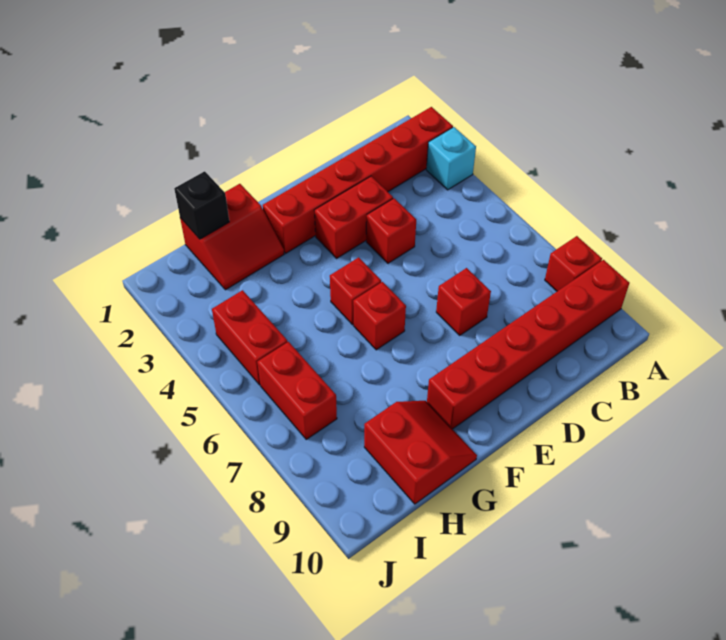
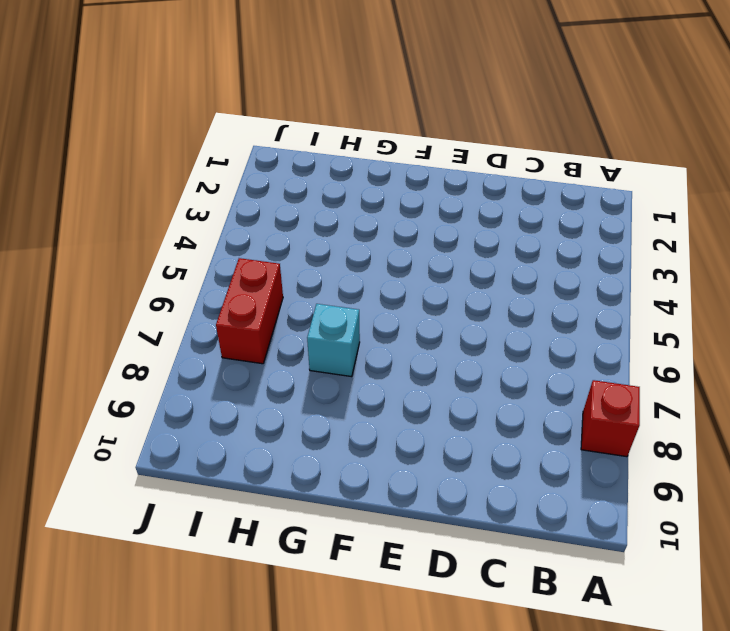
cyan 1x1 brick [307,304,360,377] -> cyan 1x1 brick moved to [426,127,476,190]
none -> red 1x6 brick [263,107,453,253]
none -> red 1x6 brick [427,260,629,429]
none -> red 1x2 brick [314,176,393,258]

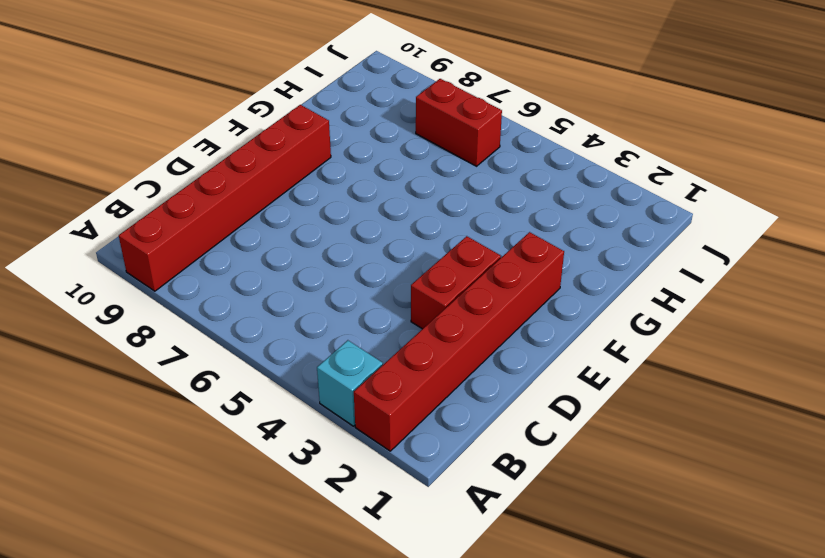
none -> red 1x1 brick [545,236,602,291]
none -> red 1x1 brick [366,198,416,263]
none -> red 1x1 brick [436,268,491,335]

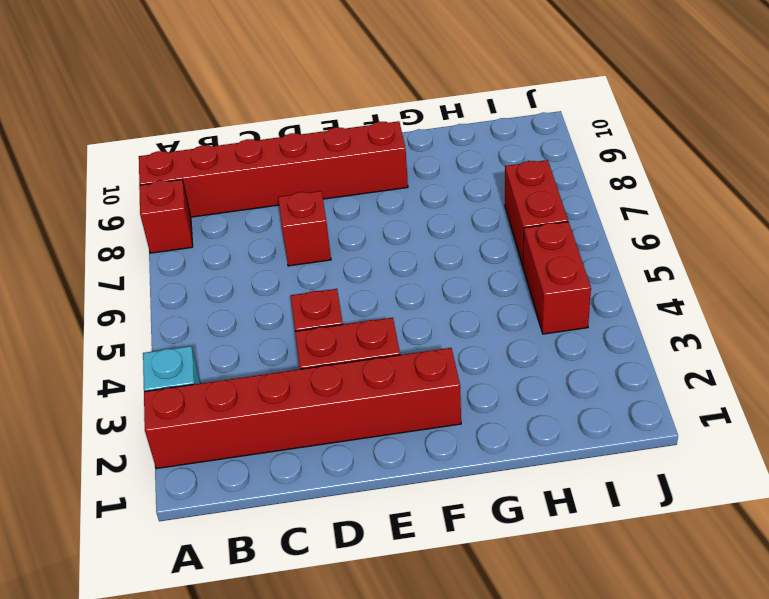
none -> red 1x1 brick [330,257,381,325]
none -> red 1x1 brick [353,282,406,350]
none -> red 2x2 slope [180,184,284,290]

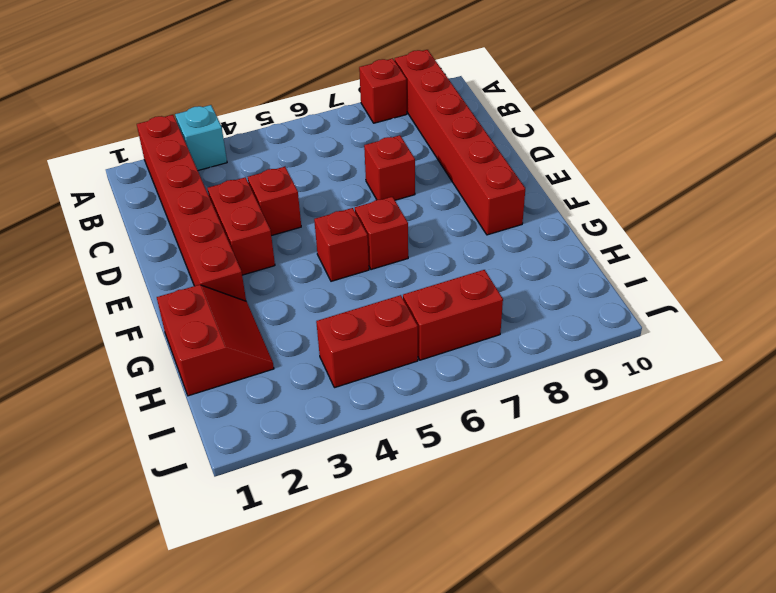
none -> red 2x2 slope [364,401,477,504]
none -> black 1x1 brick [174,171,229,239]

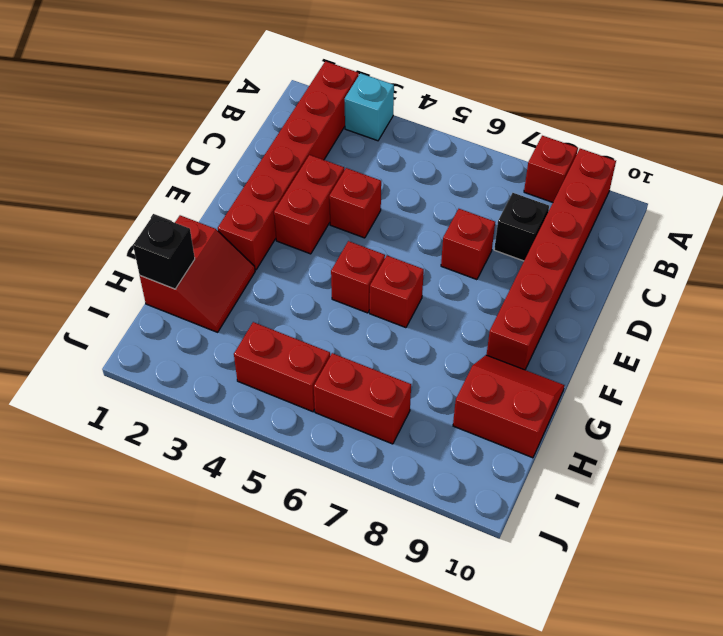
black 1x1 brick [494,193,549,261] -> none

